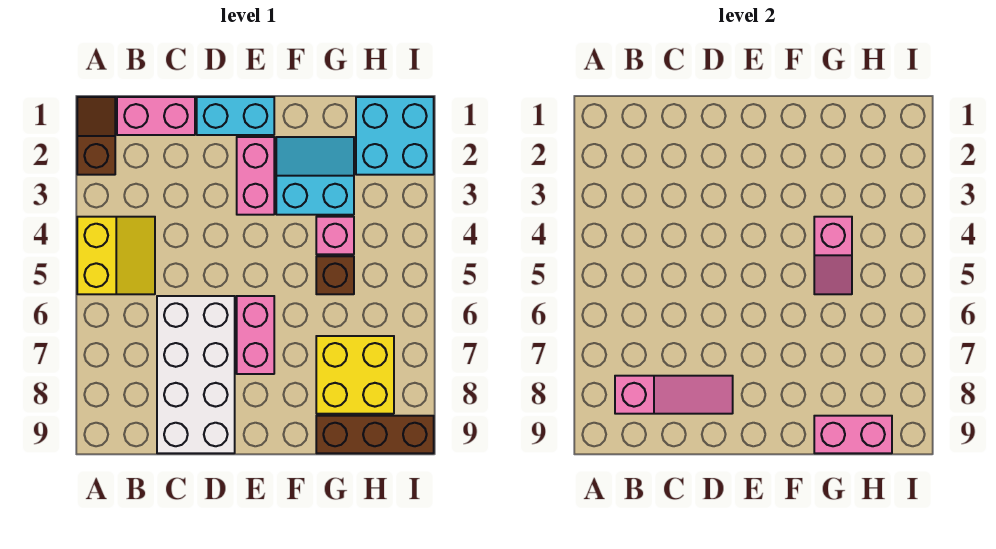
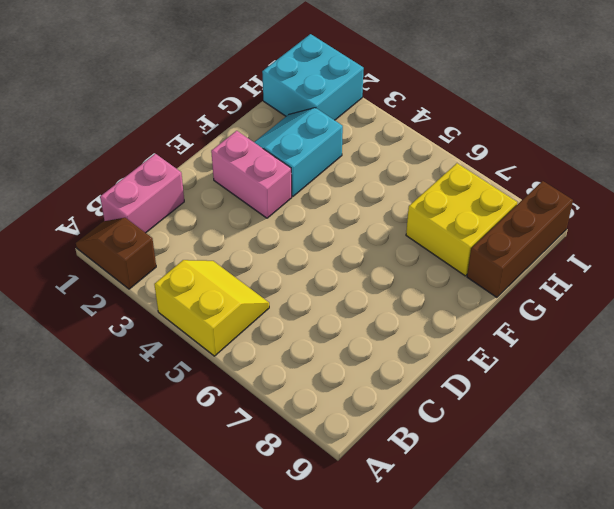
none -> white 2x4 brick [157,296,235,453]
none -> cyan 1x2 brick [197,97,274,135]
none -> pink 1x2 brick [237,296,274,374]

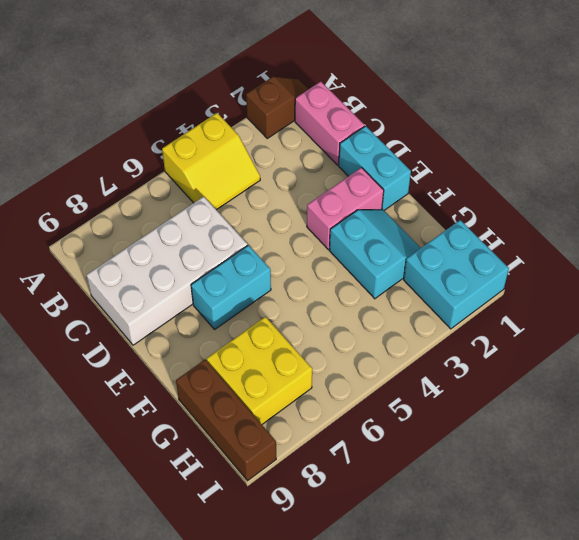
cyan 1x2 brick [191,245,271,329] -> pink 1x2 brick [237,296,274,374]
none -> pink 1x1 brick [316,217,354,254]
none -> brown 1x1 brick [316,256,354,294]
none -> pink 1x3 slope [615,376,733,414]

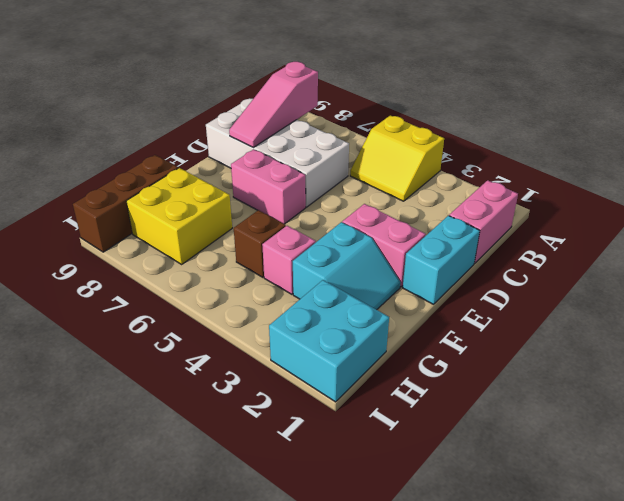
none -> brown 1x2 slope [77,97,115,175]
none -> pink 1x2 slope [814,217,852,294]
none -> pink 1x2 brick [814,416,892,453]

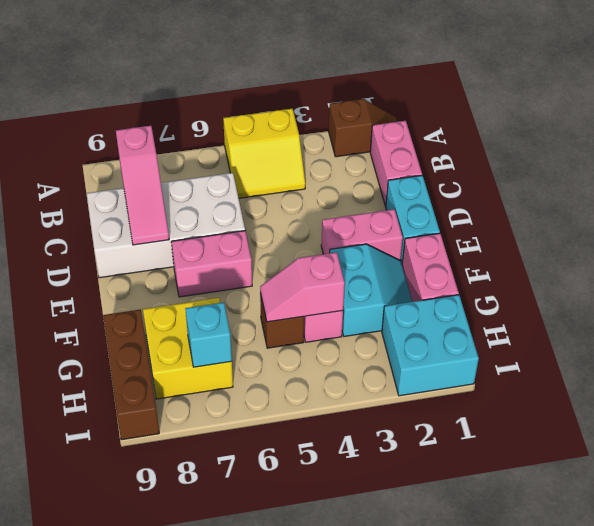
pink 1x2 brick [402,233,459,302] -> pink 1x2 brick moved to [814,416,892,453]
cyan 1x1 brick [185,302,232,367] -> none

